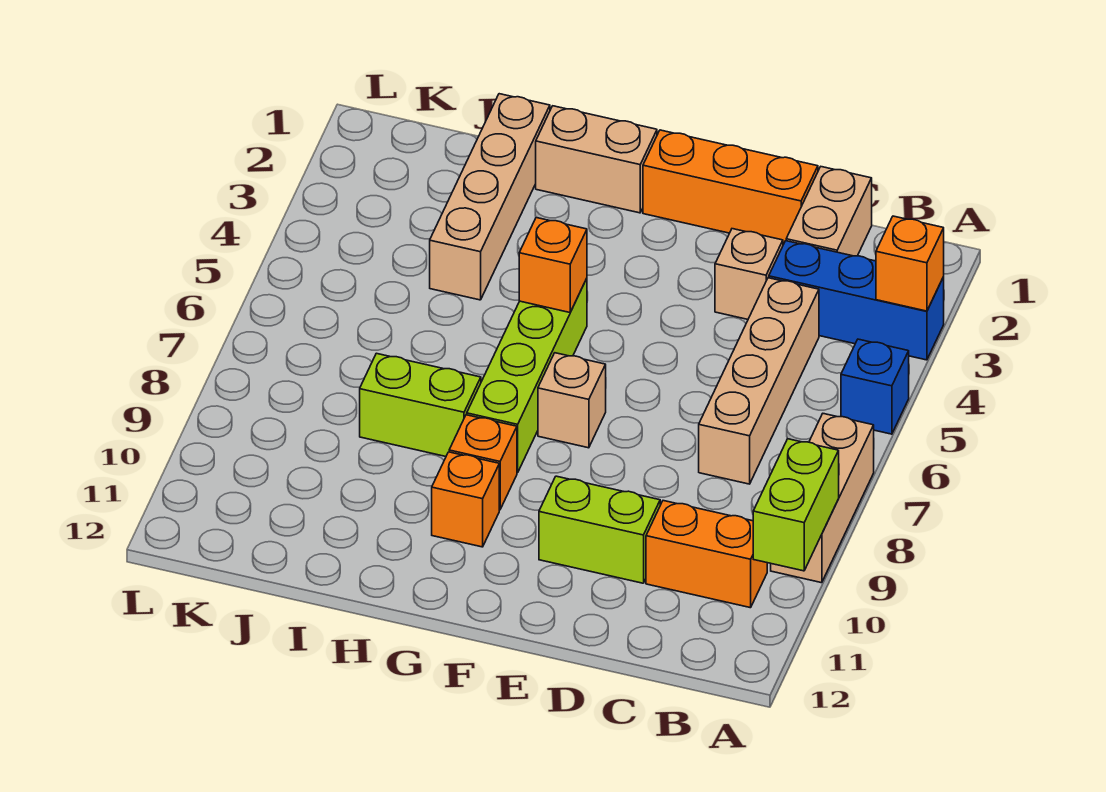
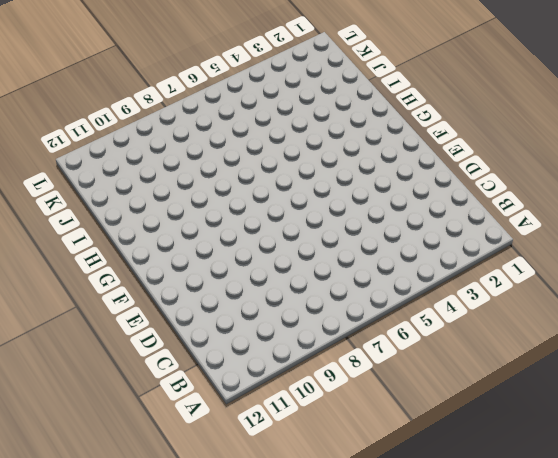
none -> blue 1x3 brick [769,241,944,360]
none -> blue 1x1 brick [841,339,909,434]
none -> tan 1x3 brick [771,414,874,583]

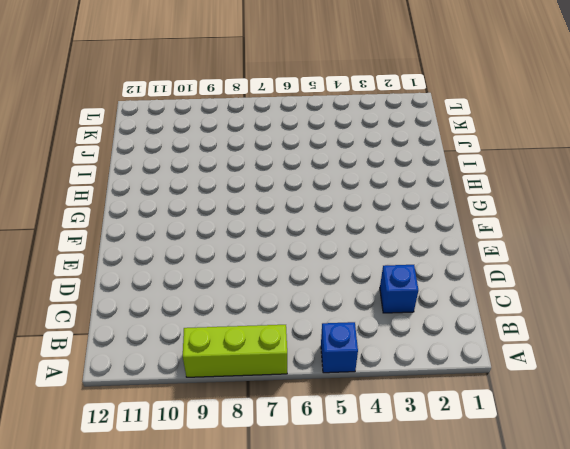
lime 1x3 brick [183,325,287,377] -> tan 1x3 brick [771,414,874,583]
blue 1x1 brick [380,265,418,313] -> blue 1x3 brick [769,241,944,360]
none -> orange 1x2 brick [646,501,767,608]
none -> tan 1x2 brick [786,167,872,256]
none -> tan 1x4 brick [699,278,819,484]

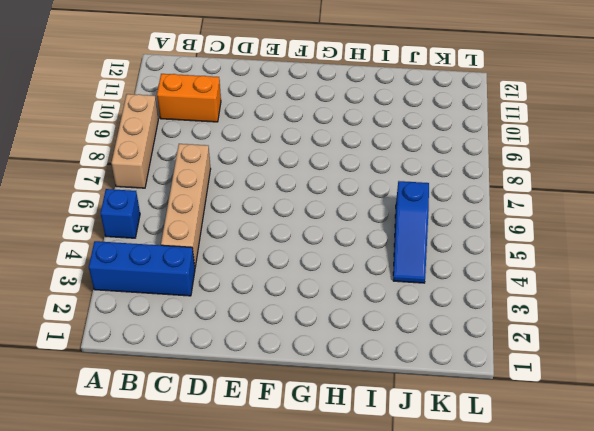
blue 1x3 slope [393,181,429,283] -> none
none -> tan 1x2 brick [786,167,872,256]
none -> orange 1x3 brick [643,130,818,245]
none -> tan 1x1 brick [715,229,783,319]

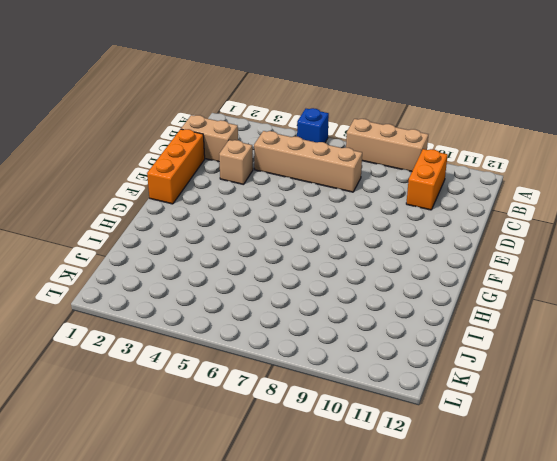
none -> blue 1x3 brick [769,241,944,360]
none -> lime 1x2 brick [539,476,660,583]
none -> tan 1x1 brick [538,353,606,448]

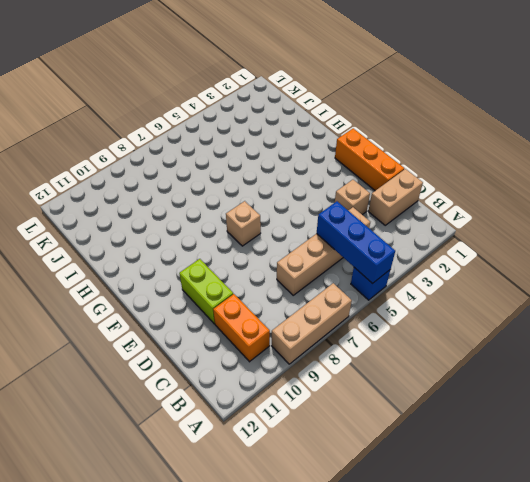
blue 1x3 brick [317,201,395,284] -> blue 1x3 brick moved to [769,241,944,360]
none -> tan 1x2 brick [536,106,657,213]
none -> lime 1x4 brick [467,279,587,473]
none -> orange 1x1 brick [449,415,517,510]

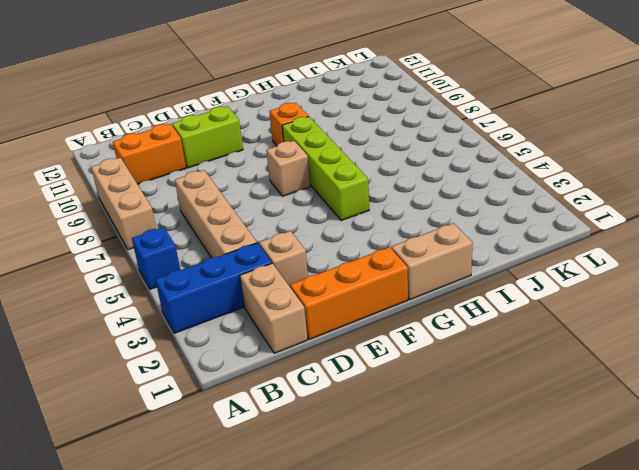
none -> orange 1x1 brick [432,452,499,547]
none -> lime 1x2 brick [360,353,481,456]
none -> tan 1x4 brick [430,94,550,300]

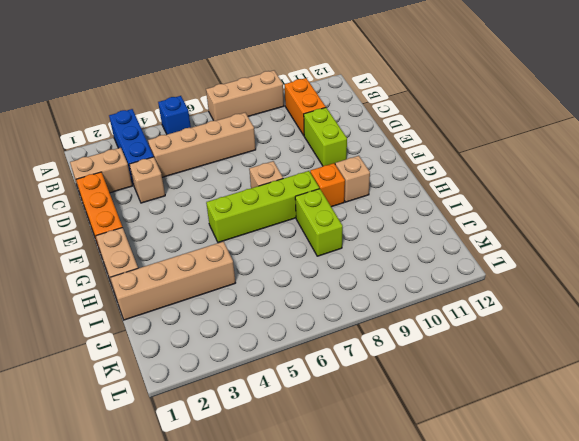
tan 1x1 brick [335,156,370,202] -> orange 1x1 brick [432,452,499,547]
none -> orange 1x1 brick [876,216,944,311]
none -> lime 1x2 brick [753,439,839,571]
none -> orange 1x1 brick [519,218,587,312]

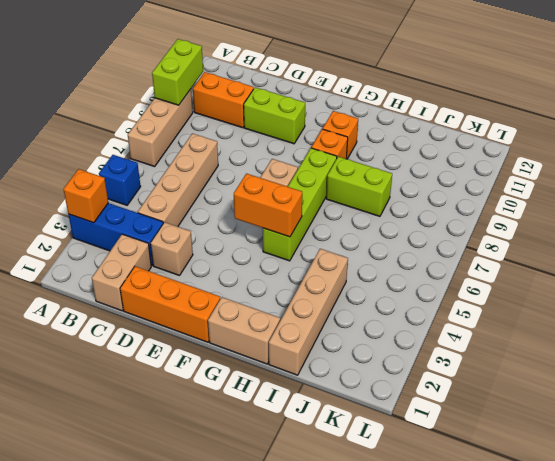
orange 1x2 brick [234,174,302,237] -> orange 1x1 brick [519,218,587,312]

